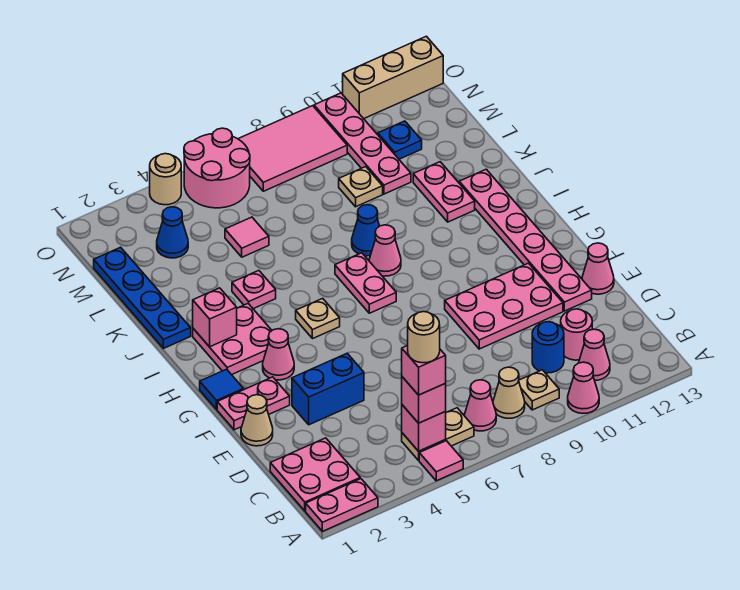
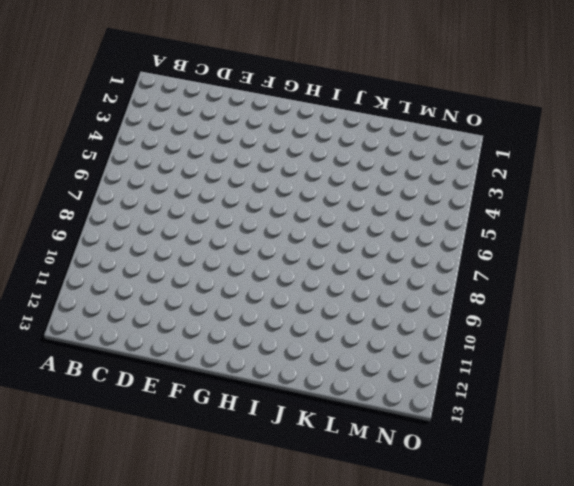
none -> pink 1x2 plate [306,479,378,531]
none -> pink 1x1 tile [419,441,463,481]
none -> pink 1x1 cone [568,362,599,414]
none -> pink 2x2 plate [270,438,360,511]

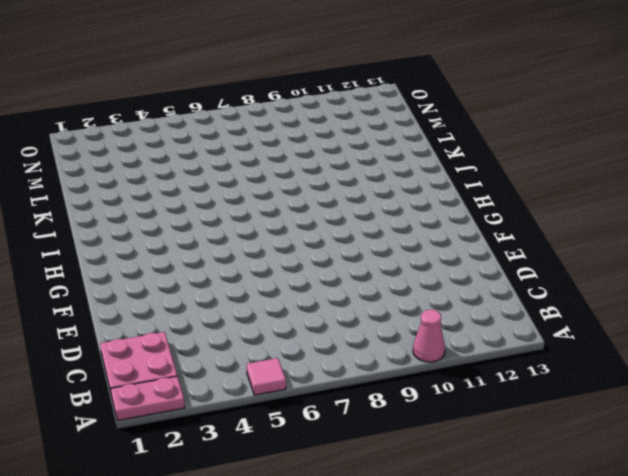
none -> tan 1x2 plate [402,408,474,460]
none -> pink 1x1 cone [465,380,496,431]
none -> tan 1x1 cone [493,367,525,418]
none -> tan 1x1 plate [519,370,559,410]

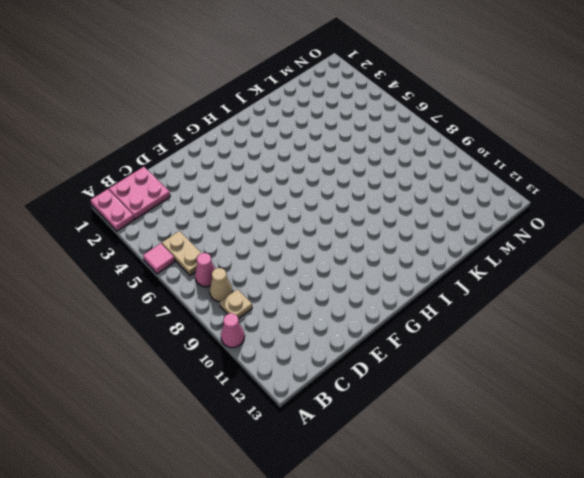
none -> pink 1x1 cone [579,329,610,380]
none -> blue 1x1 round brick [532,322,564,373]
none -> pink 1x1 round brick [561,309,592,360]
none -> tan 1x1 cone [241,395,273,446]

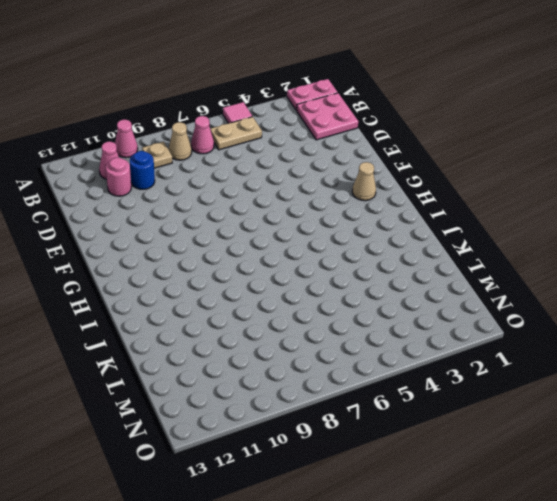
tan 1x1 cone [352,162,376,201] -> tan 1x1 cone moved to [241,395,273,446]
none -> blue 1x2 brick [292,353,364,425]
none -> pink 2x3 plate [445,263,563,349]
none -> pink 1x6 plate [459,169,592,311]
none -> pink 1x1 cone [582,243,614,294]

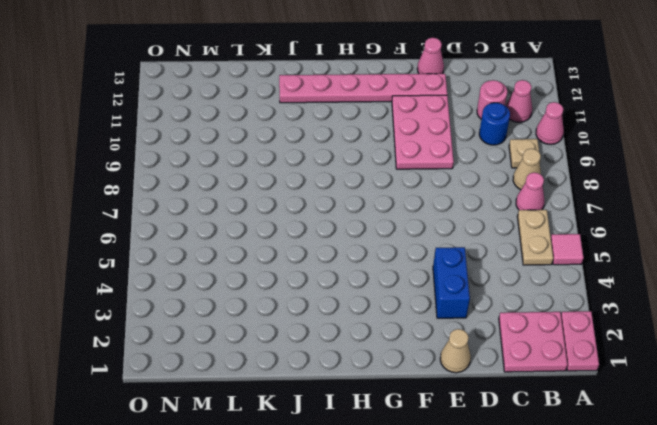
none -> pink 1x2 plate [217,377,290,430]
none -> blue 1x1 tile [200,369,244,409]
none -> pink 1x1 cone [263,329,294,380]
none -> pink 2x2 plate [193,304,272,375]

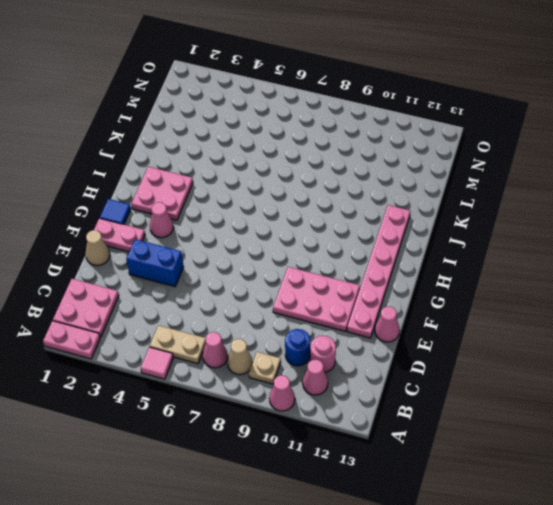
none -> tan 1x1 plate [296,298,340,339]
none -> pink 1x2 plate [335,253,396,313]
none -> pink 1x1 cone [369,225,401,276]
none -> blue 1x4 plate [94,247,191,348]

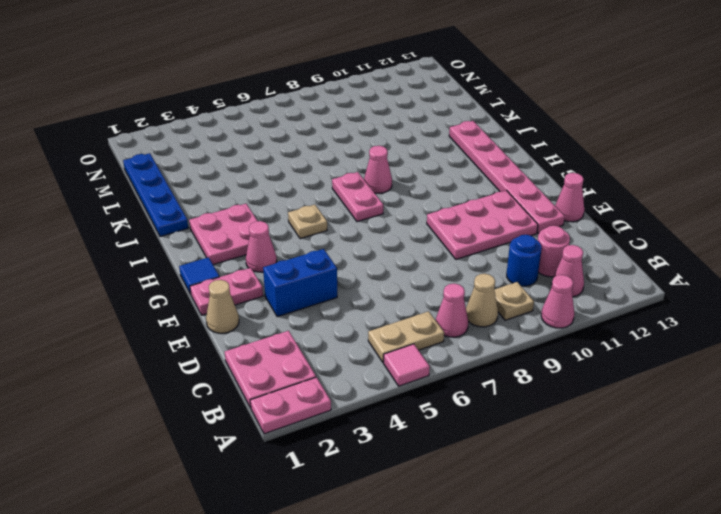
none -> pink 1x1 plate [232,271,276,309]
none -> blue 1x1 cone [352,205,379,256]
none -> pink 1x2 plate [413,162,475,222]
none -> pink 1x1 tile [225,217,269,257]

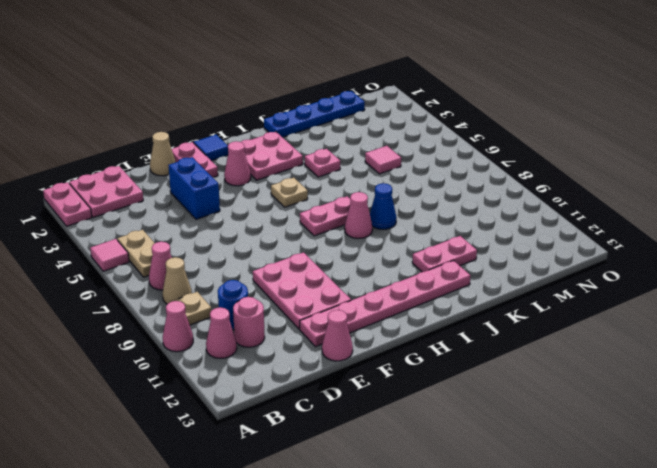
none -> tan 1x1 plate [339,167,383,207]
none -> pink 1x4 plate [314,93,411,194]
none -> blue 1x1 cone [157,207,188,258]
none -> blue 1x1 plate [378,121,422,159]

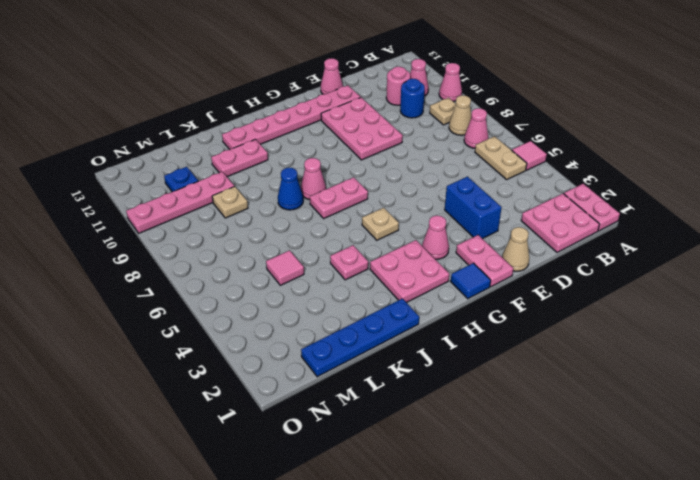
none -> blue 1x1 cone [157,207,188,258]
none -> pink 2x2 round brick [184,128,250,208]
none -> pink 2x3 tile [239,106,347,191]
none -> tan 1x1 round brick [150,154,181,205]

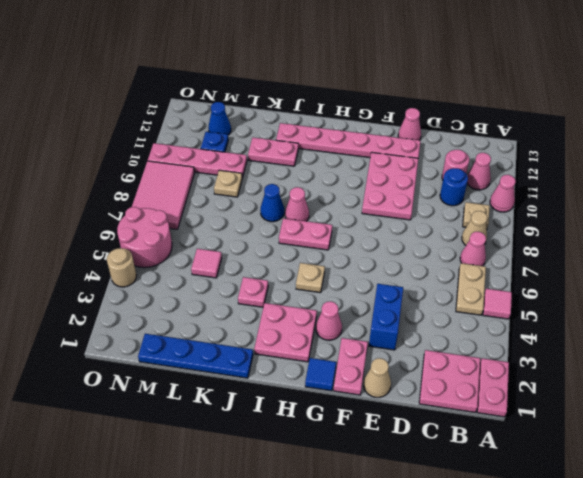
blue 1x1 cone [208,102,231,135] -> blue 1x1 cone moved to [157,207,188,258]
none -> tan 1x3 brick [343,36,443,119]
none -> pink 1x1 brick [402,405,446,451]
none -> pink 1x1 brick [193,288,237,347]
none -> pink 1x1 brick [402,377,446,423]

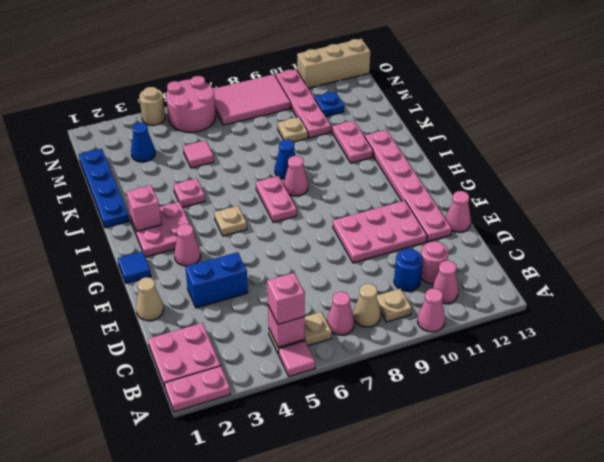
none -> pink 1x2 plate [217,377,290,430]
none -> pink 1x1 brick [402,345,446,395]
none -> tan 1x1 round brick [408,312,440,363]

